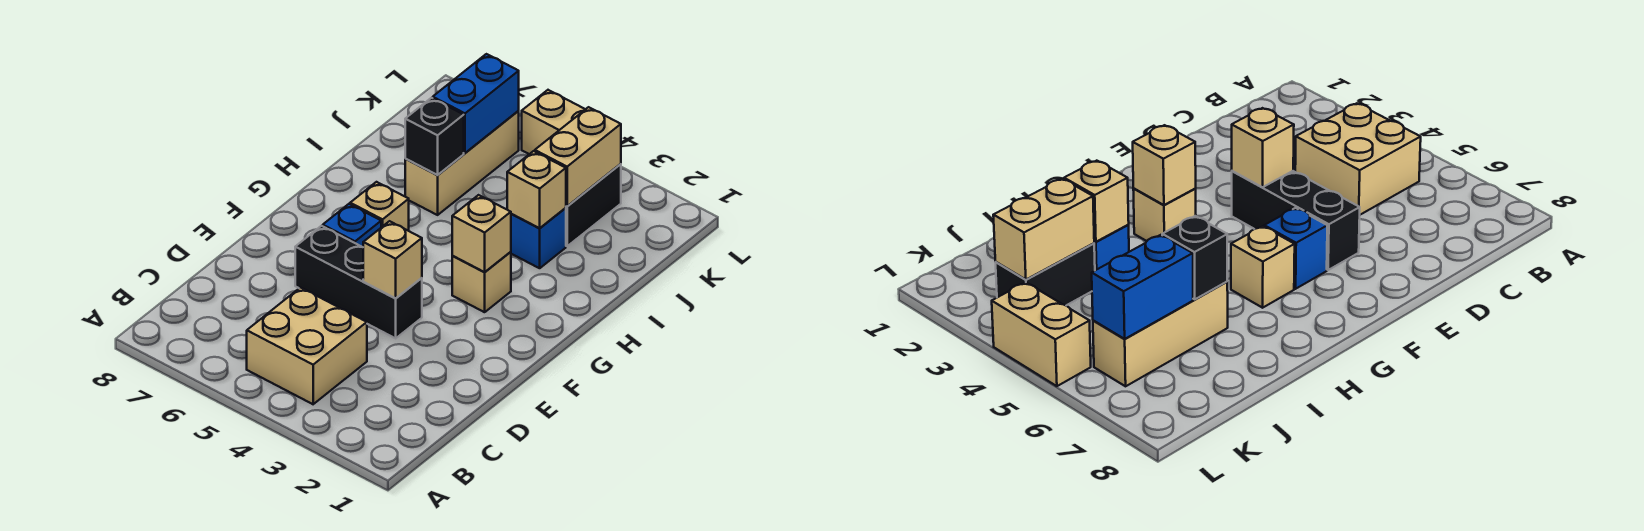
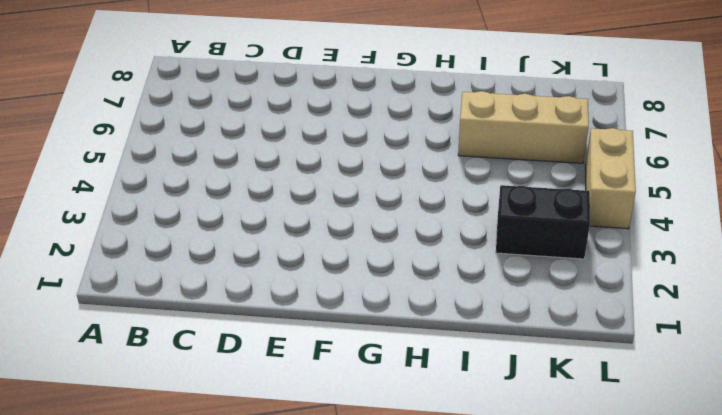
none -> tan 2x2 brick [247,288,367,404]
none -> black 1x3 brick [295,226,422,338]
none -> blue 1x1 brick [323,204,381,247]

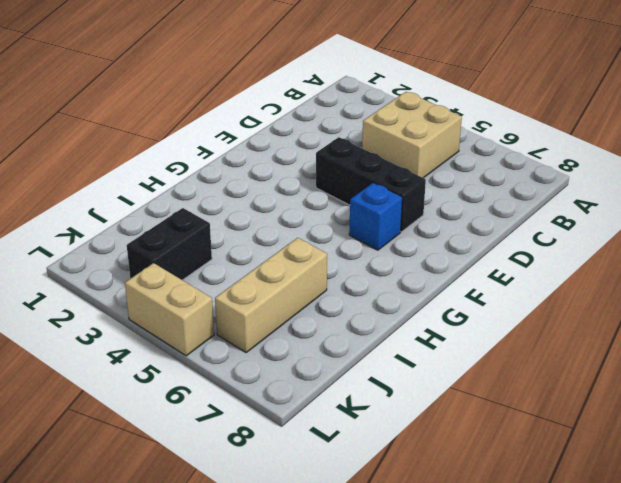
none -> tan 1x1 brick [452,252,511,312]
none -> tan 1x1 brick [350,182,409,231]
none -> blue 1x1 brick [511,208,566,268]

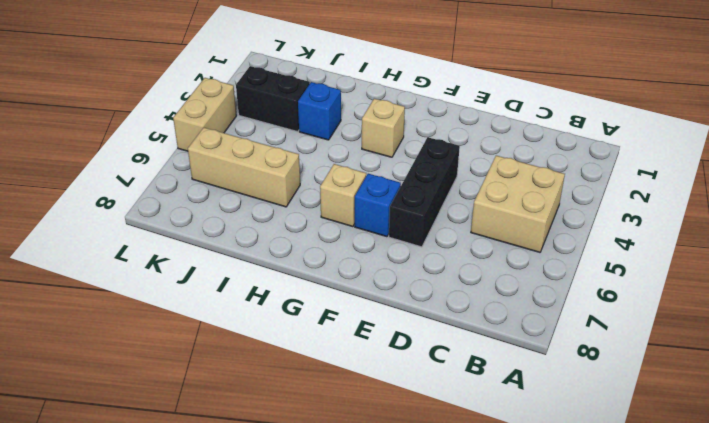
none -> tan 1x1 brick [363,221,422,298]
none -> tan 1x1 brick [452,195,511,272]
none -> tan 1x1 brick [507,151,566,228]

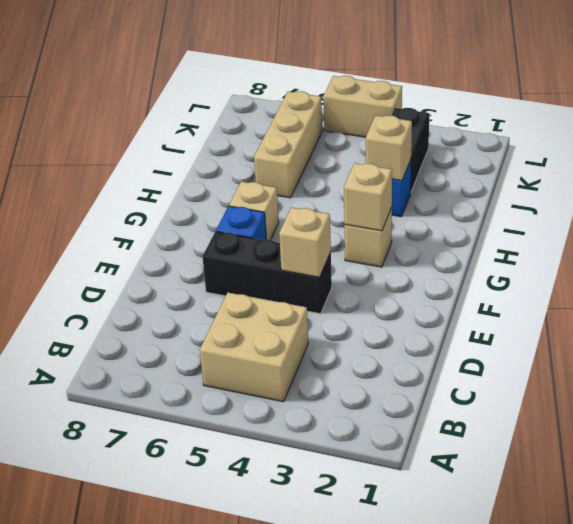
none -> black 1x1 brick [405,98,464,175]
none -> tan 1x2 brick [535,107,621,206]
none -> blue 1x2 brick [433,54,519,153]

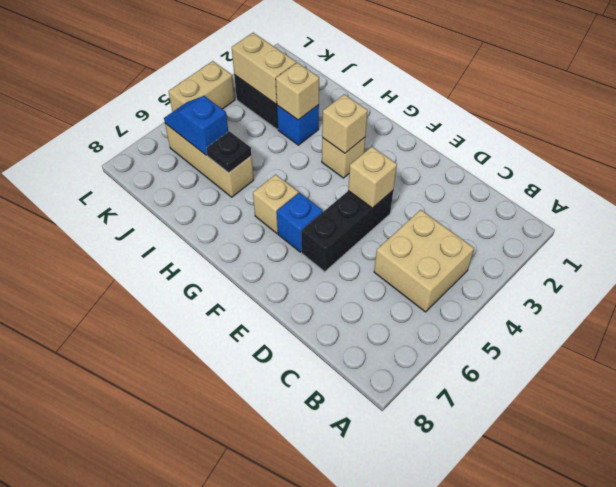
black 1x1 plate [206,131,251,173] -> black 1x1 brick [405,98,464,175]
blue 1x2 slope [164,96,228,155] -> blue 1x2 brick [433,54,519,153]

